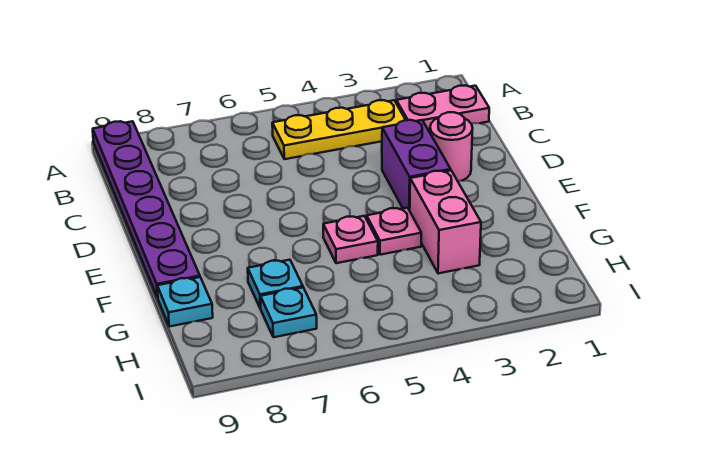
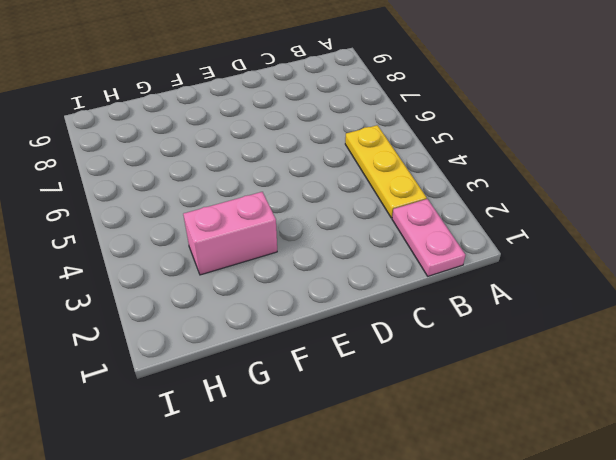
none -> purple 1x6 plate [93,121,200,298]
none -> pink 1x1 round brick [430,112,473,181]

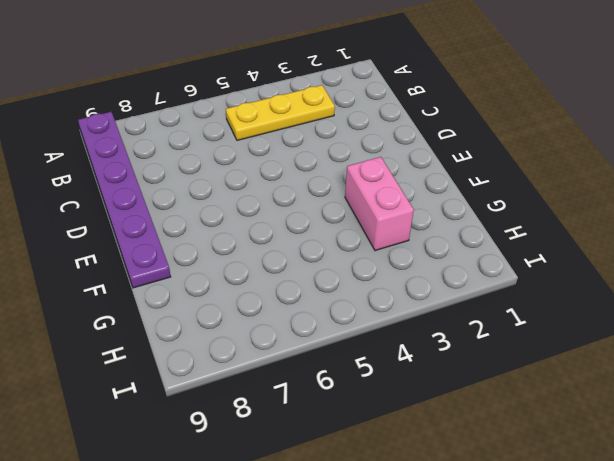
none -> pink 1x2 plate [396,85,489,132]
none -> pink 1x1 round brick [430,112,473,181]

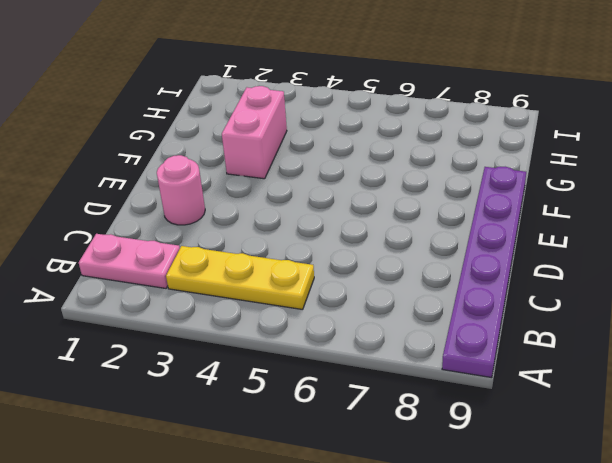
none -> purple 1x2 brick [382,120,451,210]
none -> pink 1x1 plate [367,208,421,255]

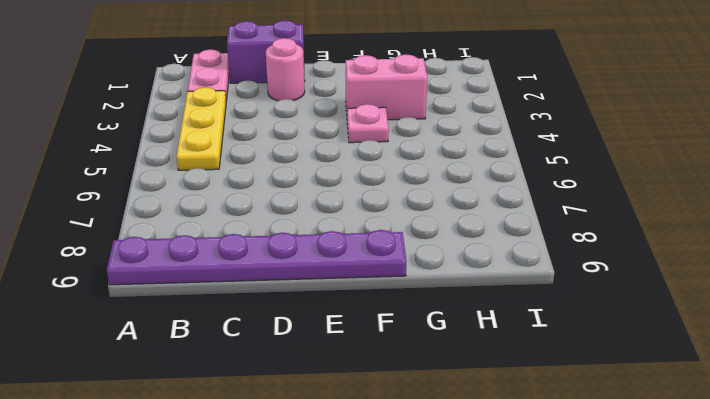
purple 1x2 brick [227,21,304,83] -> purple 1x2 brick moved to [382,120,451,210]
none -> pink 1x1 plate [323,216,378,263]
none -> cyan 1x1 plate [248,260,303,308]

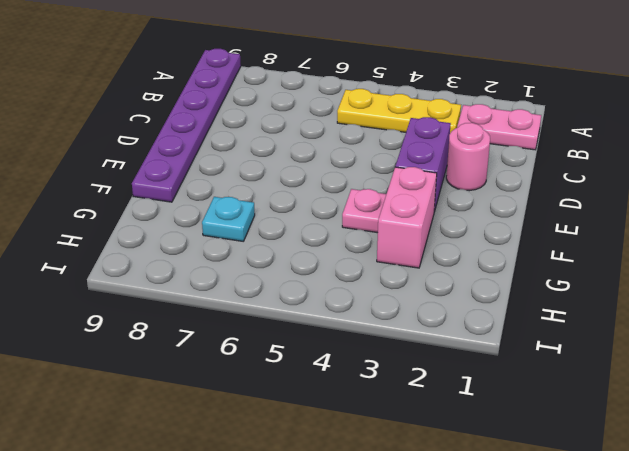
none -> pink 1x1 plate [323,216,378,263]
none -> cyan 1x1 plate [157,277,213,327]

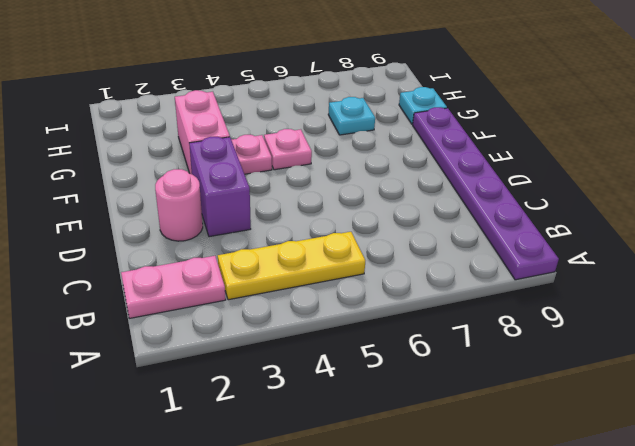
none -> cyan 1x1 plate [260,288,317,337]

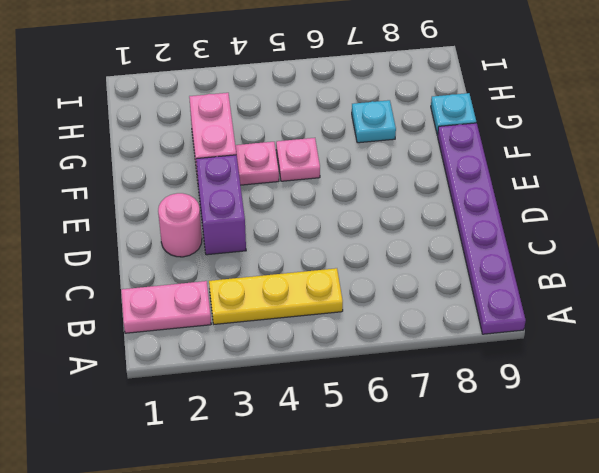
none -> cyan 1x1 plate [260,288,317,337]

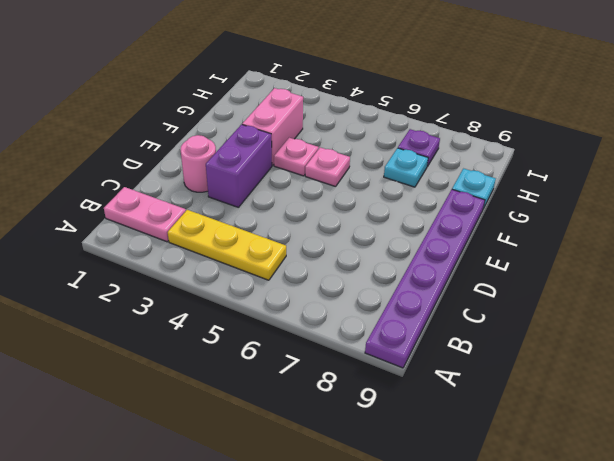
purple 1x1 plate [398,129,440,167] -> cyan 1x1 plate [260,288,317,337]

